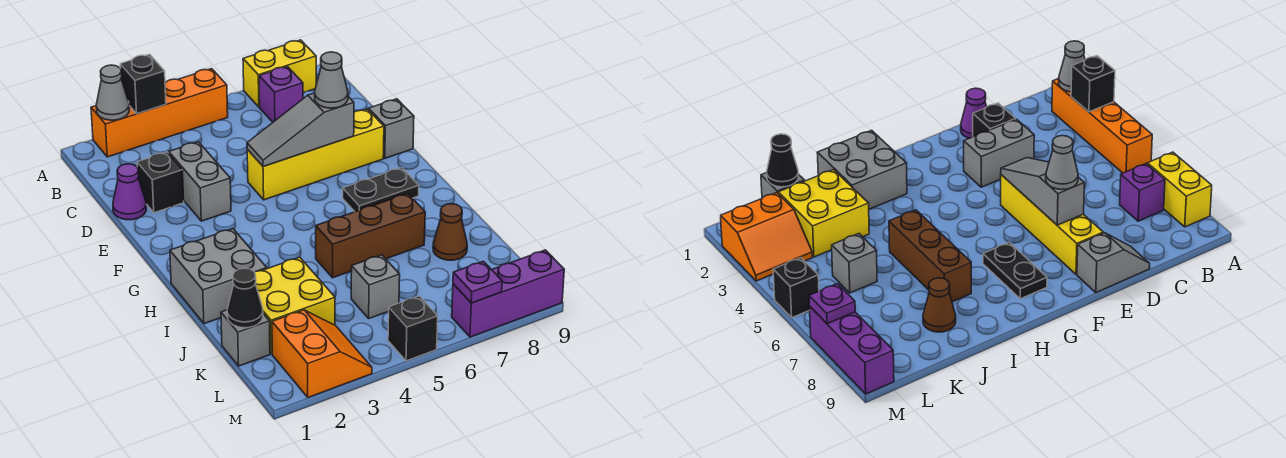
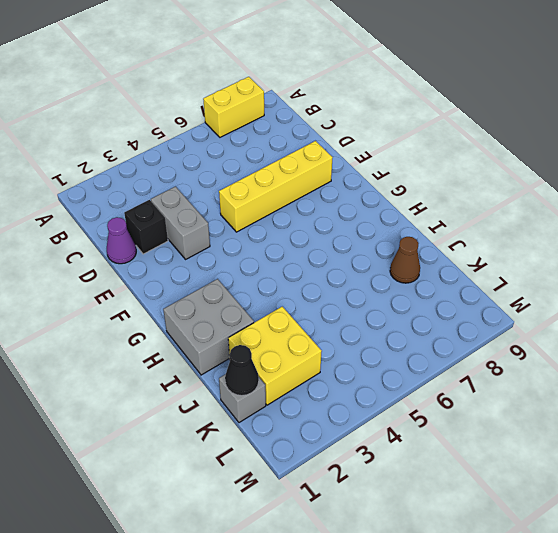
none -> orange 1x4 brick [91,69,228,157]
none -> purple 1x1 brick [259,67,303,122]
none -> grey 1x2 slope [368,99,414,158]

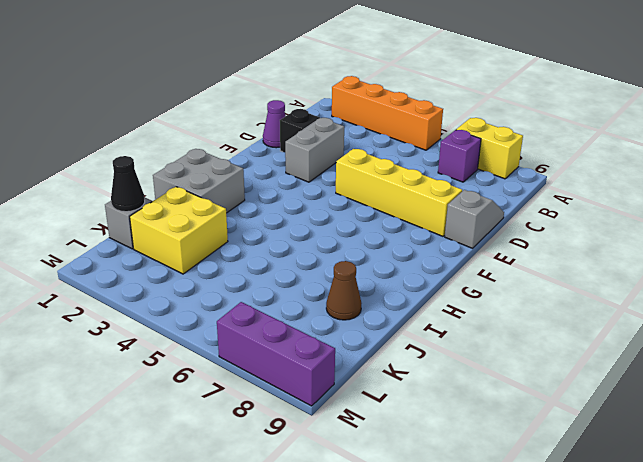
none -> black 1x2 plate [343,168,419,212]
none -> brown 1x3 brick [316,194,425,278]
none -> grey 1x1 brick [351,255,400,318]

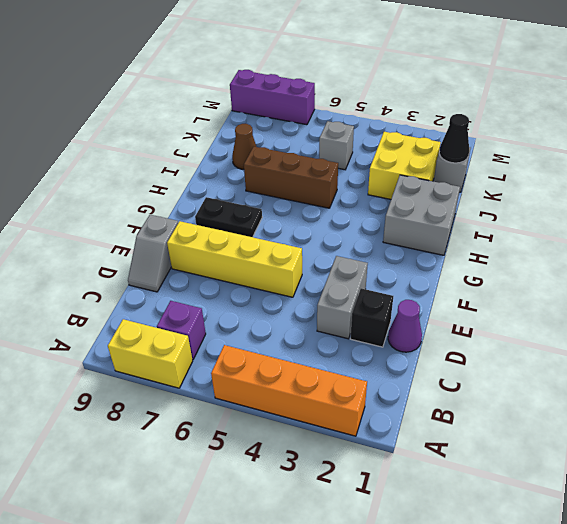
none -> orange 2x2 slope [272,310,372,397]
none -> black 1x1 brick [388,296,438,361]
none -> grey 1x1 cone [96,65,129,120]

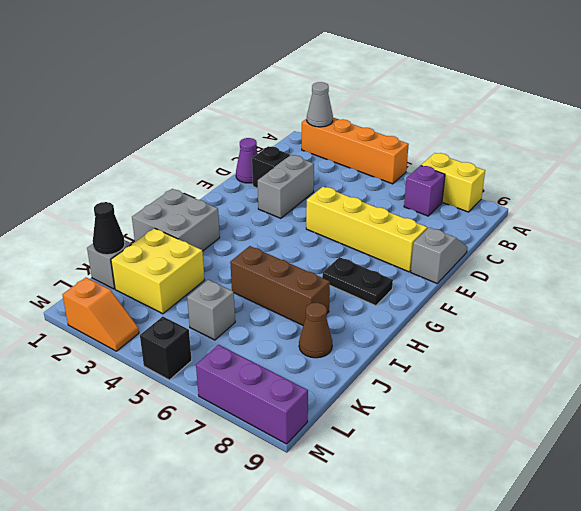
orange 1x2 slope [62,278,139,351] -> orange 2x2 slope [272,310,372,397]
none -> black 1x1 brick [120,54,166,114]
none -> grey 1x3 slope [247,93,354,167]
none -> purple 1x1 plate [453,261,502,303]

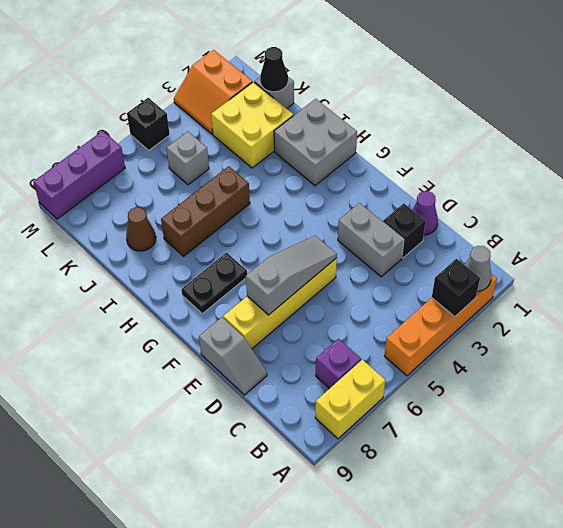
none -> purple 1x1 plate [453,261,502,303]
none -> grey 1x1 cone [315,52,348,108]

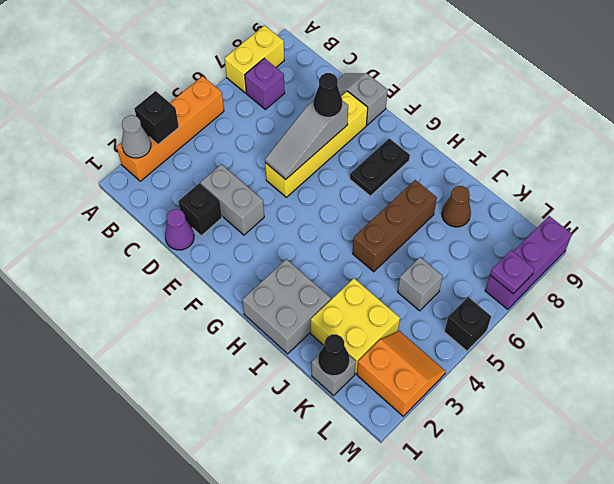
black 1x1 cone [313,73,342,117] -> grey 1x1 cone [315,52,348,108]

